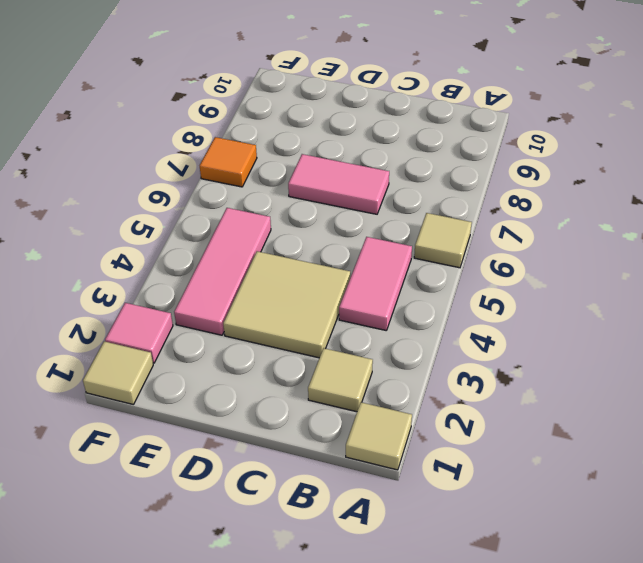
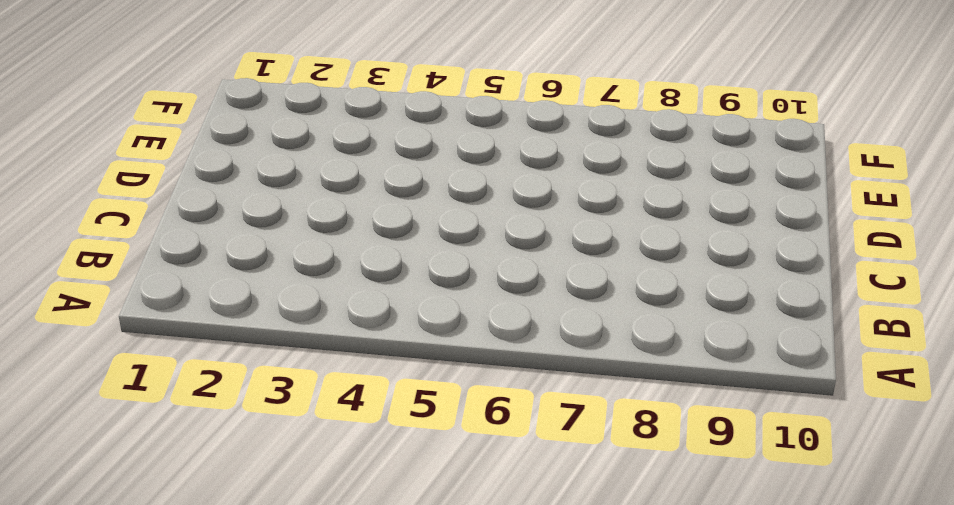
none -> tan 1x1 tile [346,402,412,470]
none -> tan 1x1 tile [414,213,472,268]

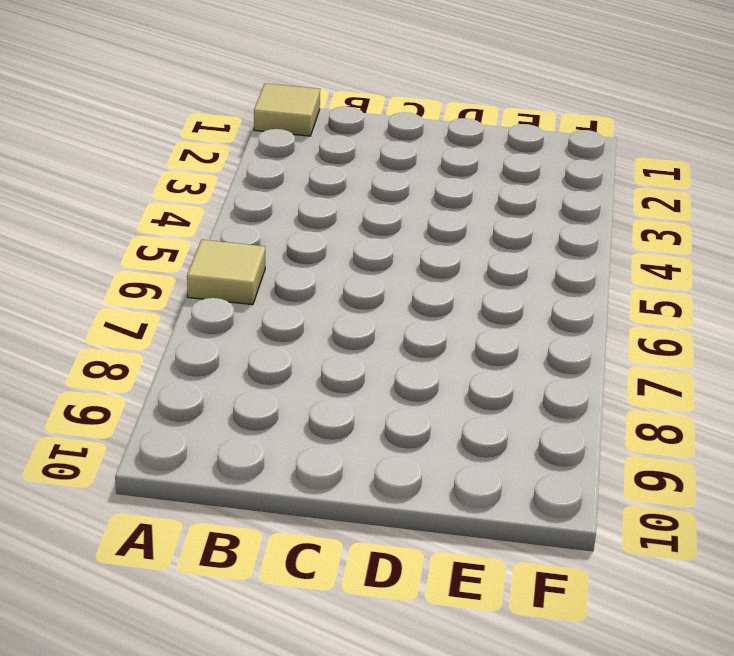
none -> tan 1x1 tile [308,348,373,412]
none -> pink 1x2 tile [339,237,412,330]

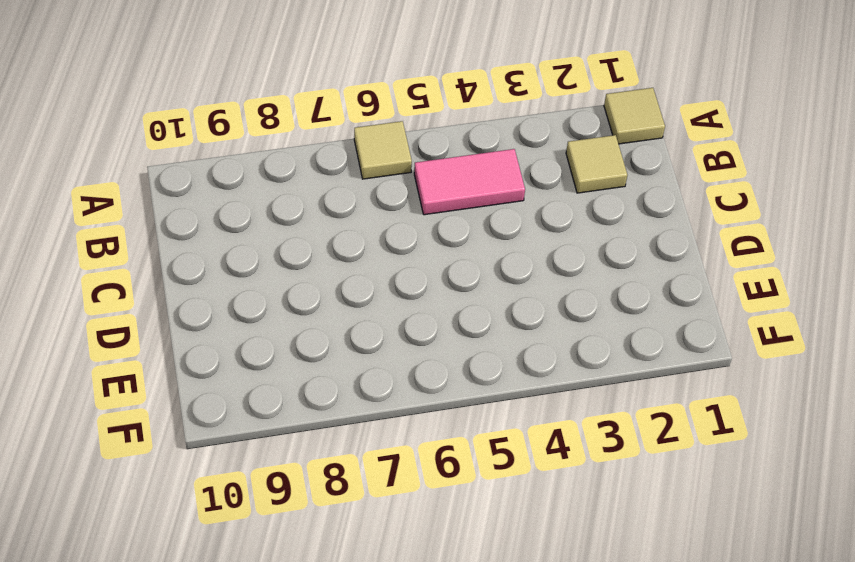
none -> tan 2x2 tile [223,251,350,358]
none -> pink 1x2 tile [288,154,389,214]

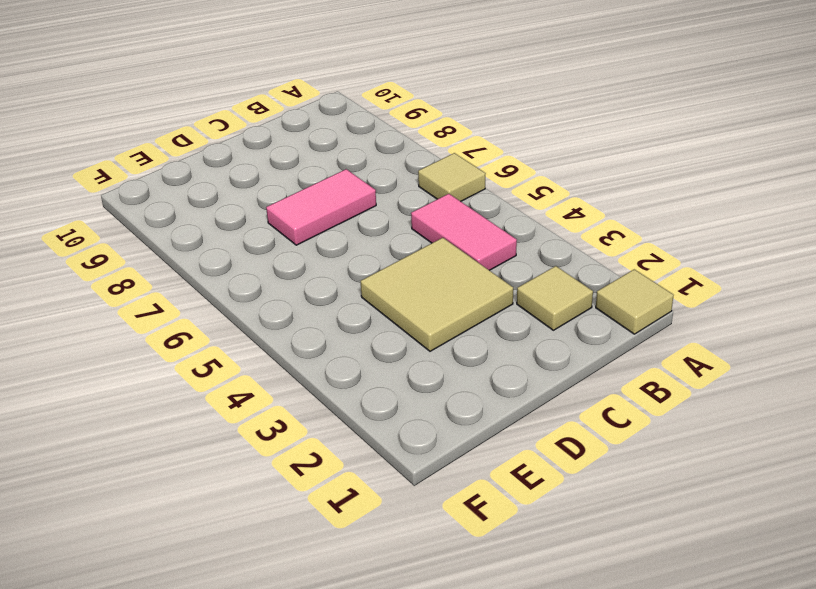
none -> pink 1x3 tile [174,208,271,335]
none -> tan 1x1 tile [83,341,153,405]

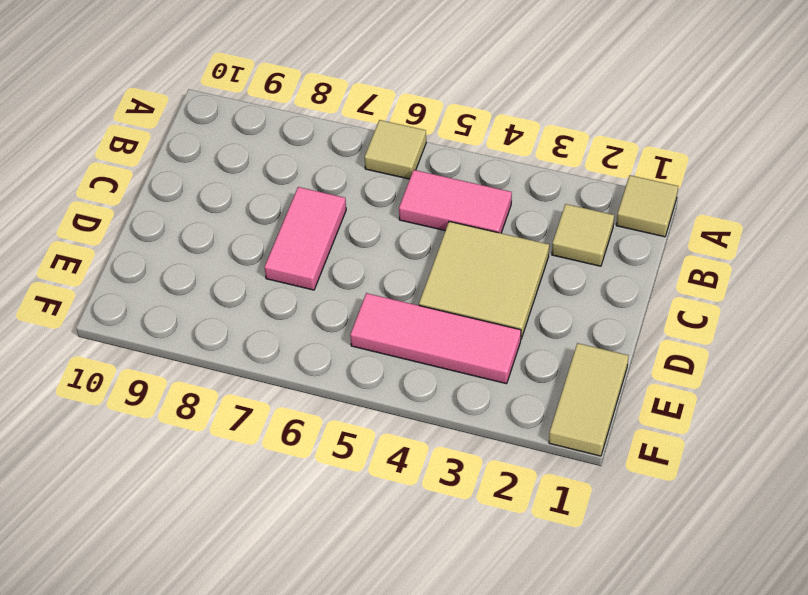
tan 1x2 tile [549,343,629,456] -> tan 1x1 tile [83,341,153,405]
none -> pink 1x1 tile [105,303,173,363]
none -> orange 1x1 tile [200,137,257,187]

